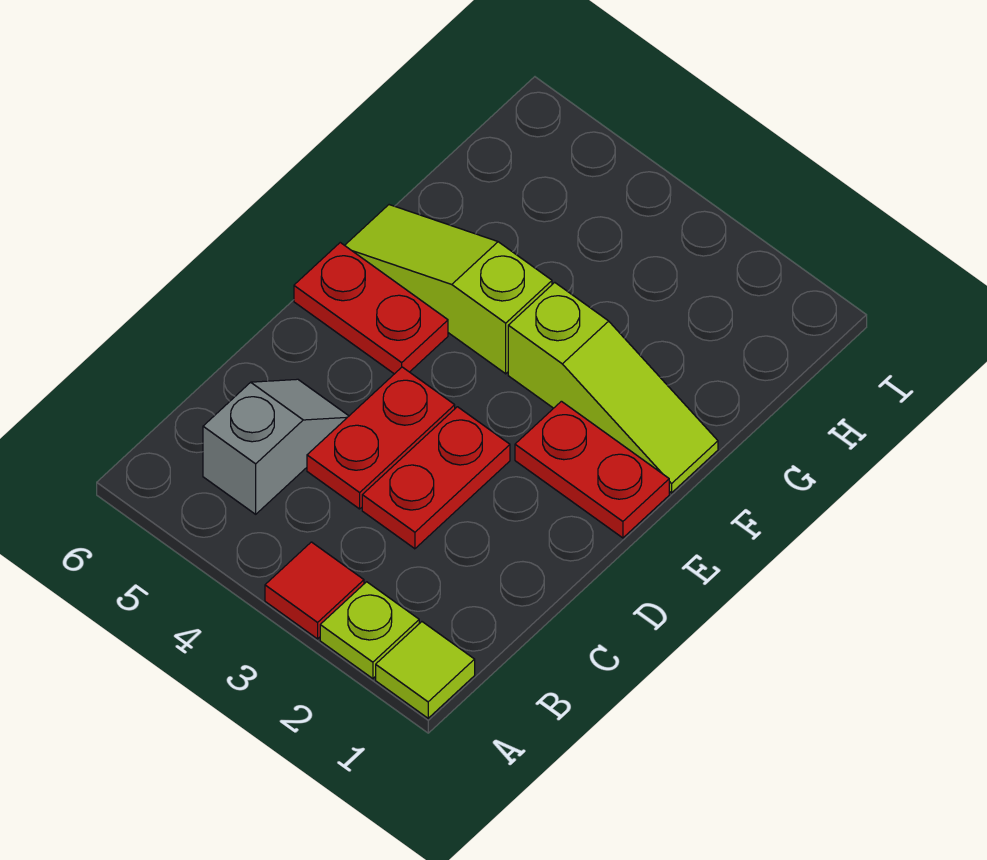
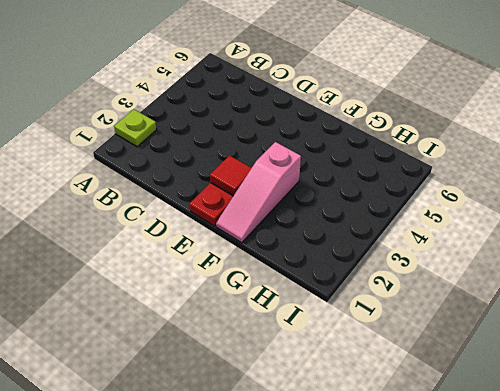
red 1x1 tile [210,156,251,196] -> red 1x1 tile moved to [265,542,364,639]
pink 1x3 slope [216,142,301,243] -> lime 1x3 slope [508,283,718,493]
none -> lime 1x1 tile [376,622,475,718]
none -> grey 1x2 slope [203,379,349,514]

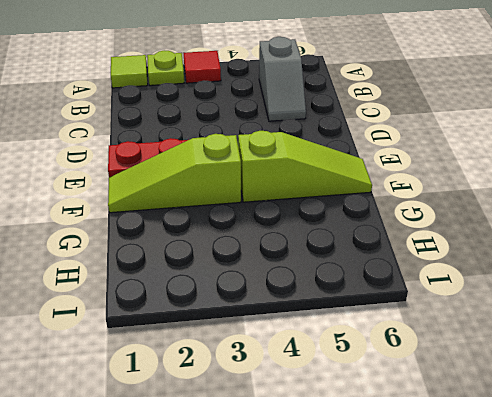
none -> red 1x2 plate [362,407,510,549]
none -> red 1x2 plate [307,367,455,509]

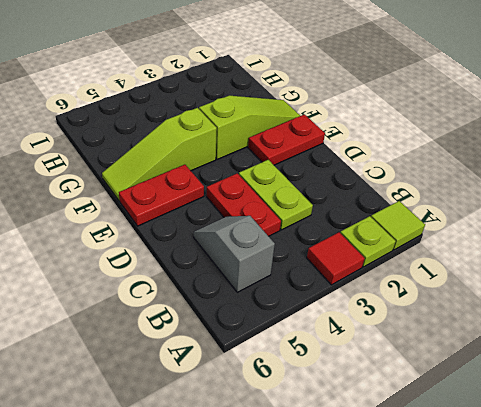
lime 1x2 plate [239,160,313,230] -> red 1x2 plate [362,407,510,549]

